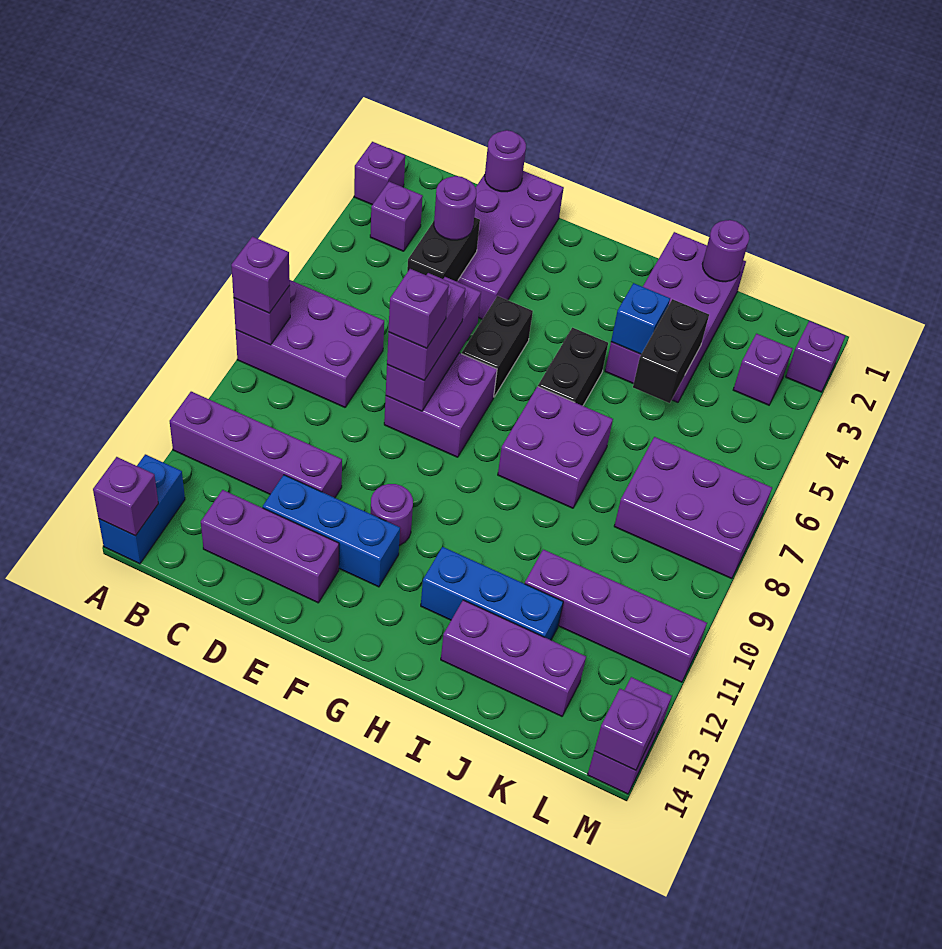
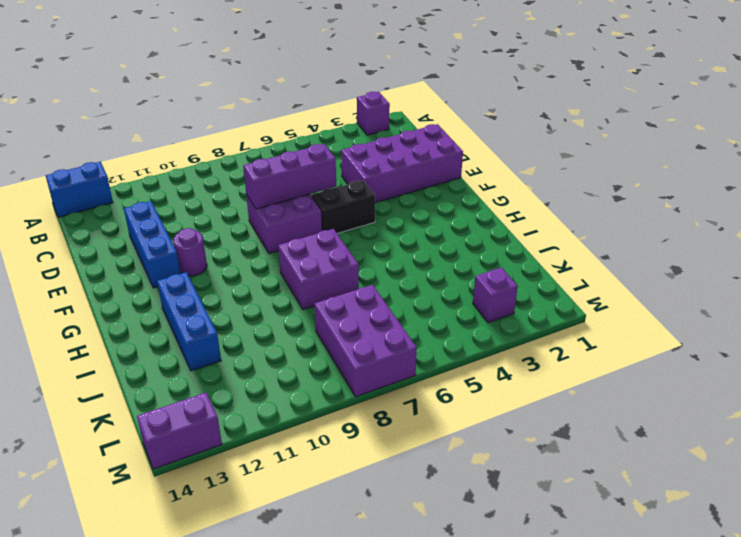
none -> purple 2x3 brick [236,280,384,407]
none -> purple 1x4 brick [170,392,342,498]
none -> purple 1x1 brick [370,182,423,251]
none -> purple 1x3 brick [201,490,339,603]

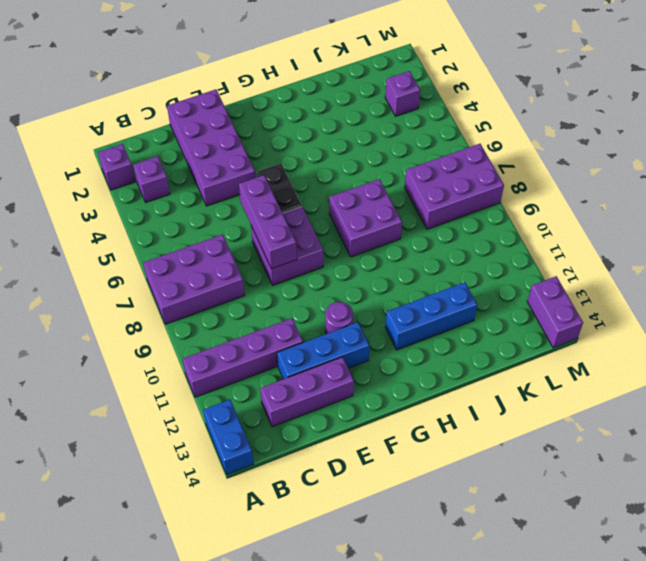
none -> black 1x2 brick [538,328,608,406]
none -> purple 2x4 brick [605,232,746,402]
none -> purple 1x3 brick [441,600,586,716]
none -> purple 1x4 brick [525,549,707,682]

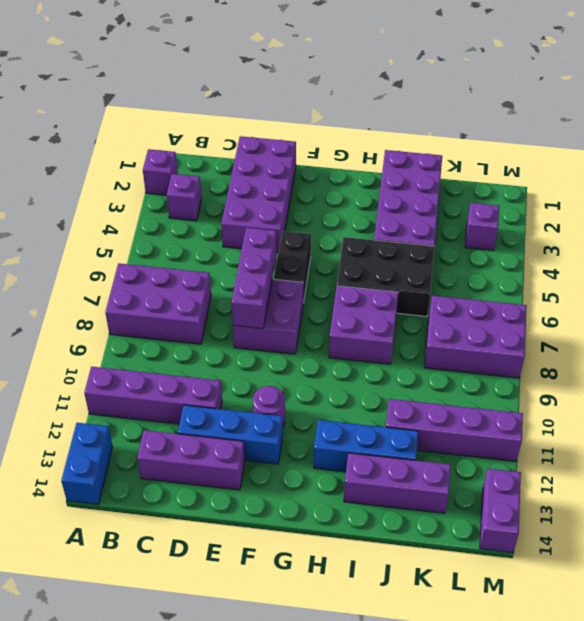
black 2x3 brick [337,237,435,316] -> black 1x2 brick [538,328,608,406]
none -> purple 1x1 brick [786,321,845,392]
none -> purple 1x1 brick [234,286,290,345]
none -> purple 1x1 brick [93,457,158,536]
none -> purple 1x1 round brick [485,130,526,192]

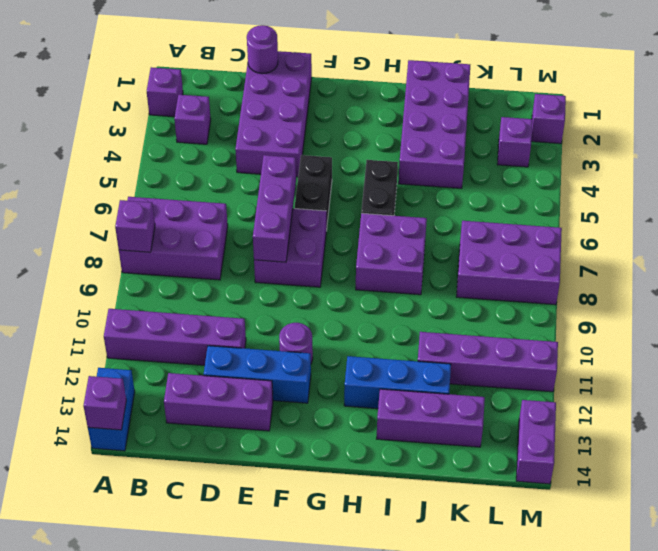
none -> black 1x2 brick [407,217,480,282]
none -> blue 1x1 brick [611,283,670,354]
none -> purple 1x1 round brick [703,220,749,282]
none -> black 1x2 brick [633,299,709,403]

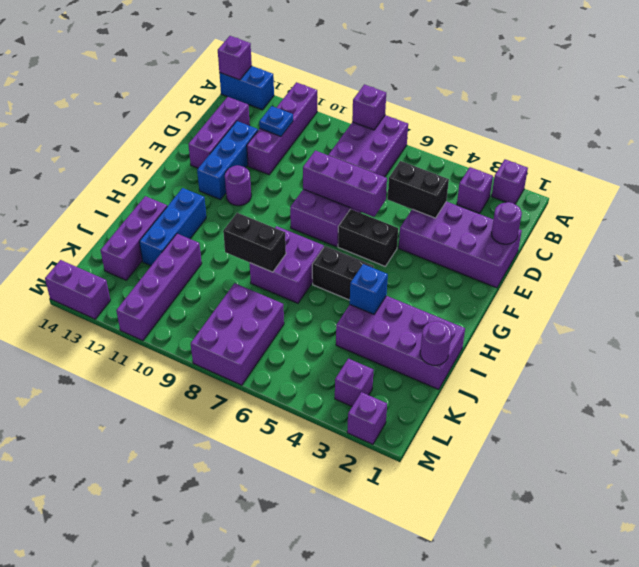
blue 1x1 plate [259,106,293,136] -> none
black 1x2 brick [223,213,286,272] -> black 1x2 brick moved to [633,299,709,403]
none -> purple 1x1 brick [594,689,662,770]
none -> purple 1x1 brick [231,237,290,313]
none -> purple 1x1 round brick [434,176,476,240]
none -> purple 1x2 brick [387,273,465,380]

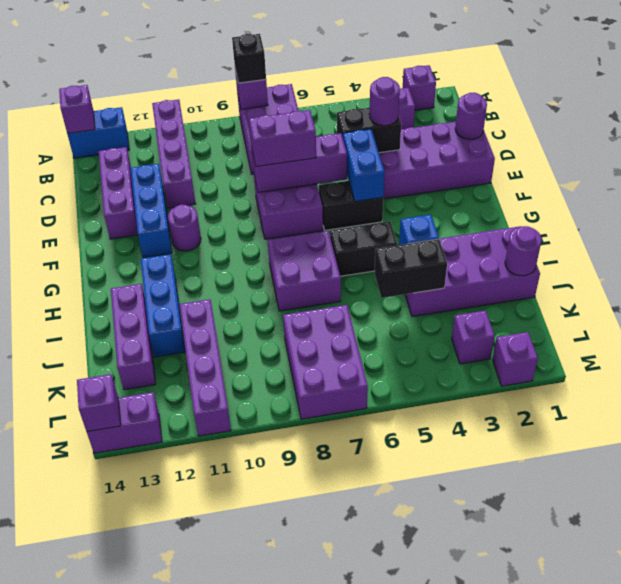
black 1x1 brick [232,34,266,83] -> purple 1x1 brick [231,237,290,313]
blue 1x2 brick [343,129,385,201] -> none
none -> purple 1x1 brick [388,269,449,348]

